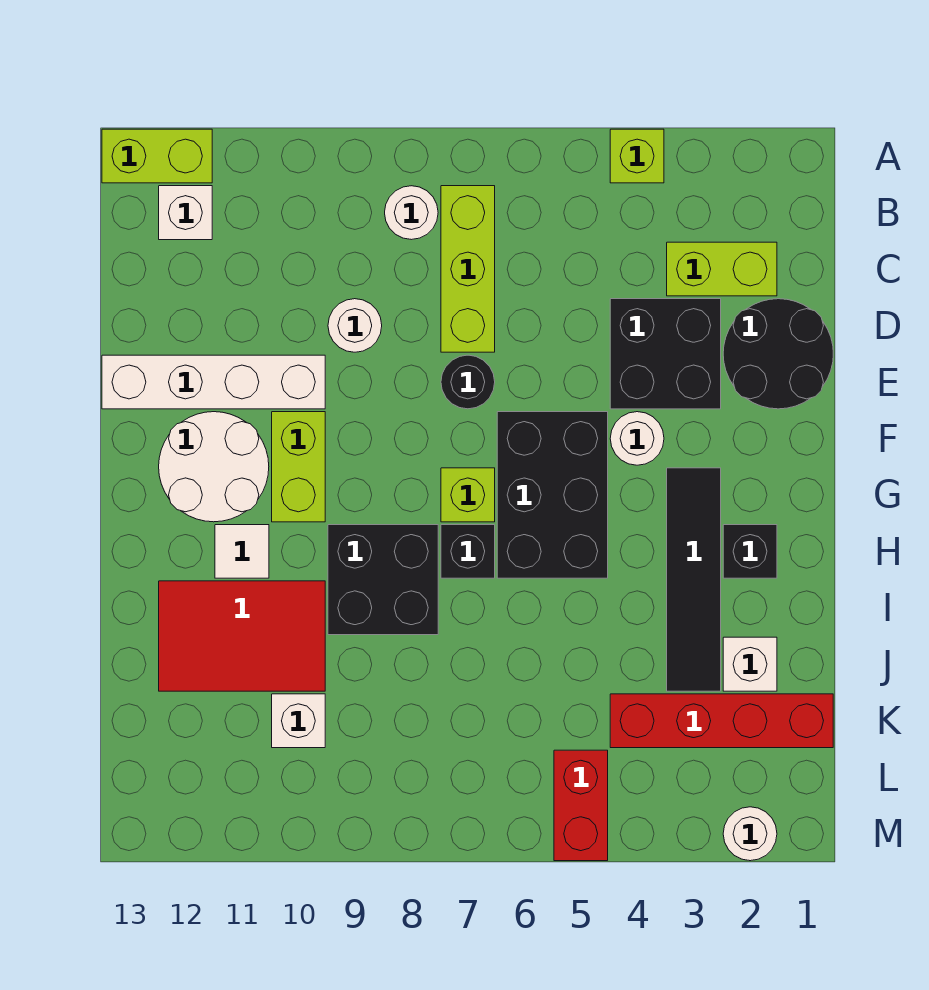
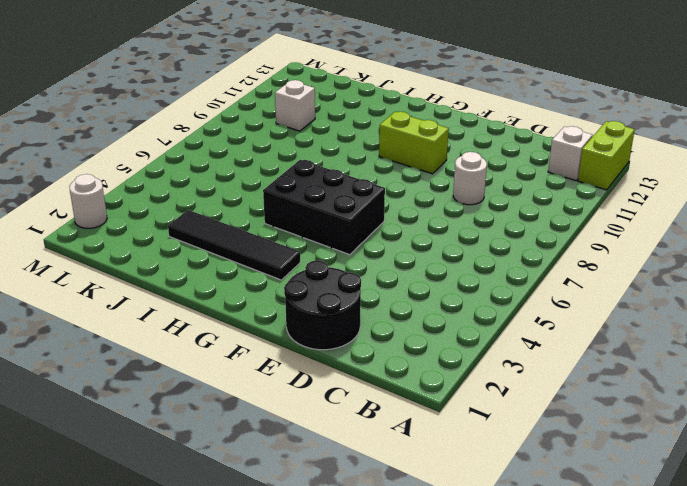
none -> lime 1x1 brick [610,129,664,183]
none -> lime 1x3 brick [441,186,495,352]
none -> white 1x1 round brick [385,186,438,240]

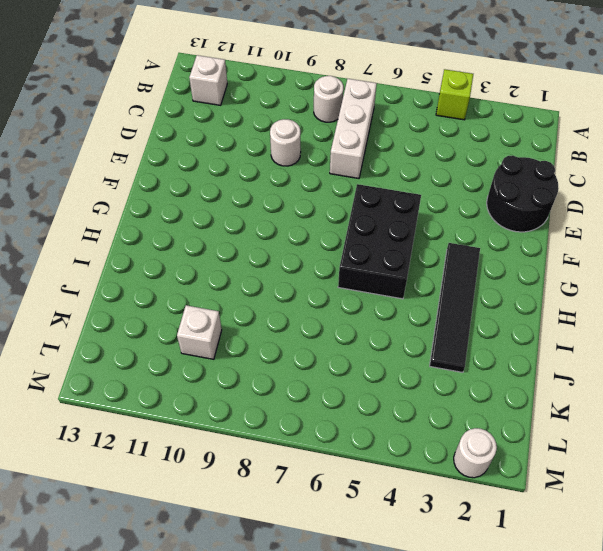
white 1x3 brick [330,79,377,178] -> lime 1x3 brick [441,186,495,352]
none -> lime 1x2 brick [102,129,212,183]
none -> lime 1x2 brick [667,242,777,296]
none -> black 2x2 brick [610,299,721,409]

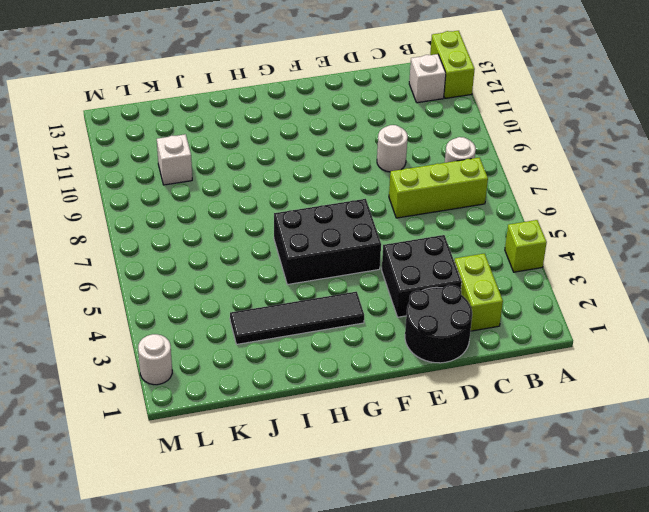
none -> black 1x1 round brick [441,355,495,409]
none -> white 1x4 brick [102,355,325,409]
none -> white 1x1 round brick [610,412,664,465]

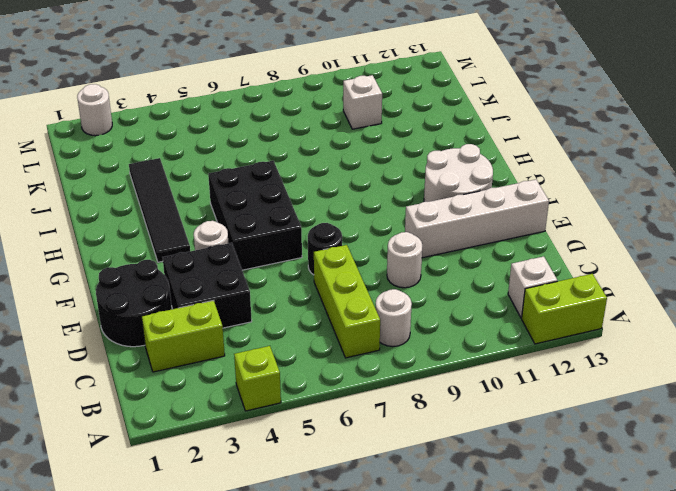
none -> lime 1x2 brick [272,412,325,522]
none -> lime 1x1 brick [441,468,495,522]
none -> black 1x1 brick [723,525,777,578]

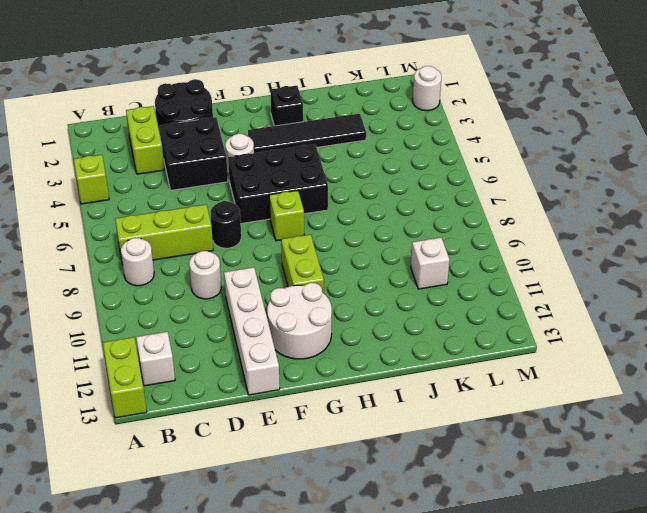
lime 1x2 brick [281,234,324,293] -> lime 1x2 brick turned to [272,412,325,522]
none -> black 1x1 brick [441,525,495,578]
none -> black 2x2 brick [328,525,438,635]
none -> white 1x1 tile [215,525,269,578]

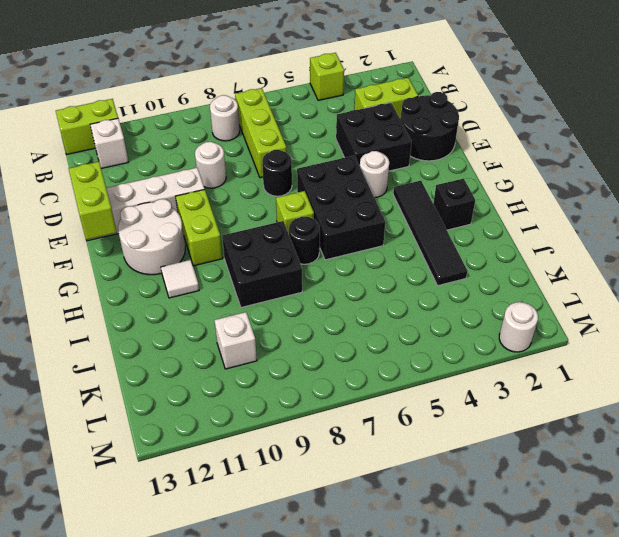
lime 1x2 brick [69,162,117,240] -> none
black 1x1 round brick [289,217,320,264] -> black 1x1 brick [441,525,495,578]
none -> red 2x3 tile [159,581,325,691]
none -> white 1x1 brick [723,637,777,691]
none -> red 1x4 brick [610,694,833,748]

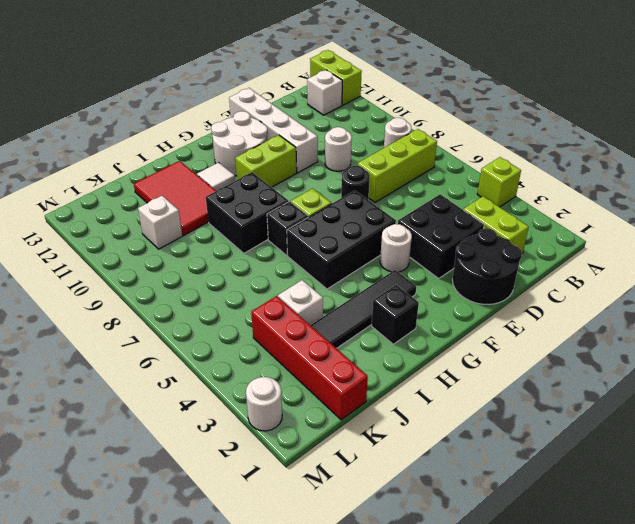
white 1x1 brick [278,280,323,325] -> white 1x1 brick moved to [723,637,777,691]
none -> red 1x2 brick [554,750,608,861]

